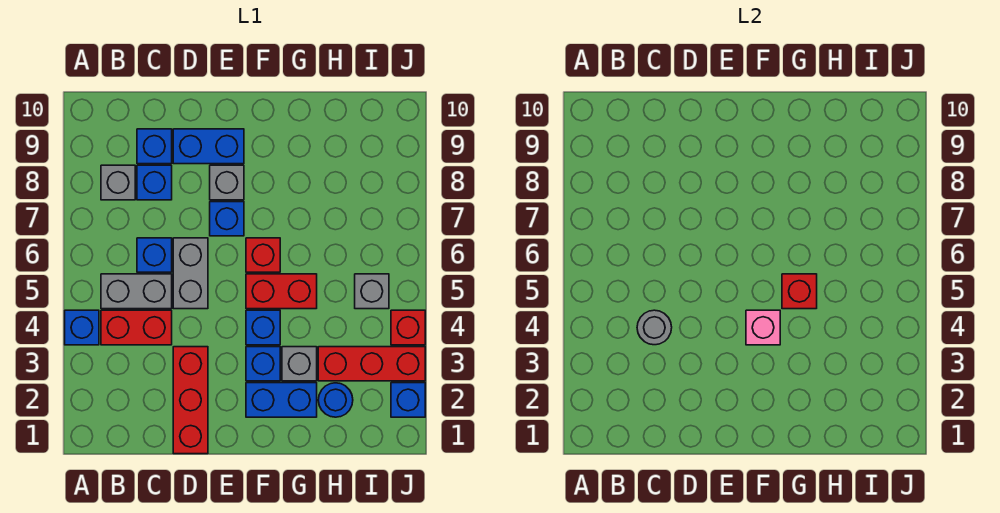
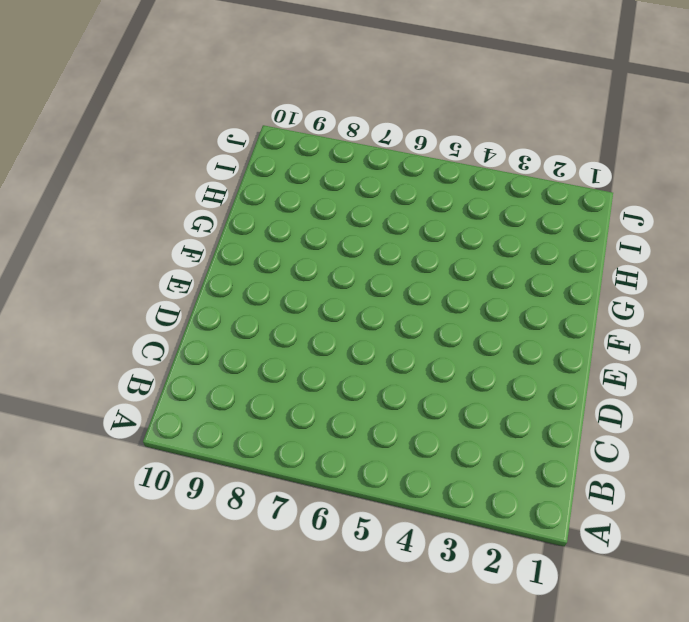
none -> blue 1x1 brick [65,310,99,345]
none -> red 1x2 brick [101,310,172,345]
none -> grey 1x2 brick [101,274,172,309]

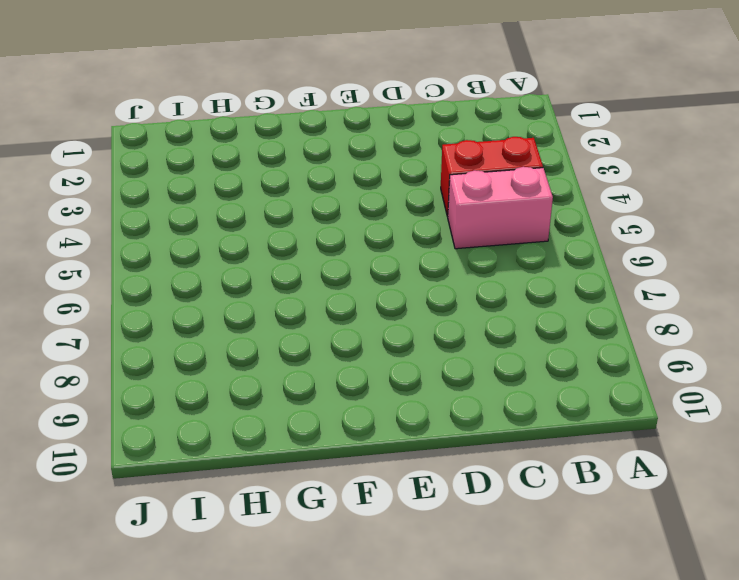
pink 1x2 brick [448,167,553,249] -> grey 1x2 brick [101,274,172,309]
none -> blue 1x1 brick [65,310,99,345]
none -> grey 1x1 brick [101,165,135,200]
none -> blue 1x1 brick [137,238,172,272]

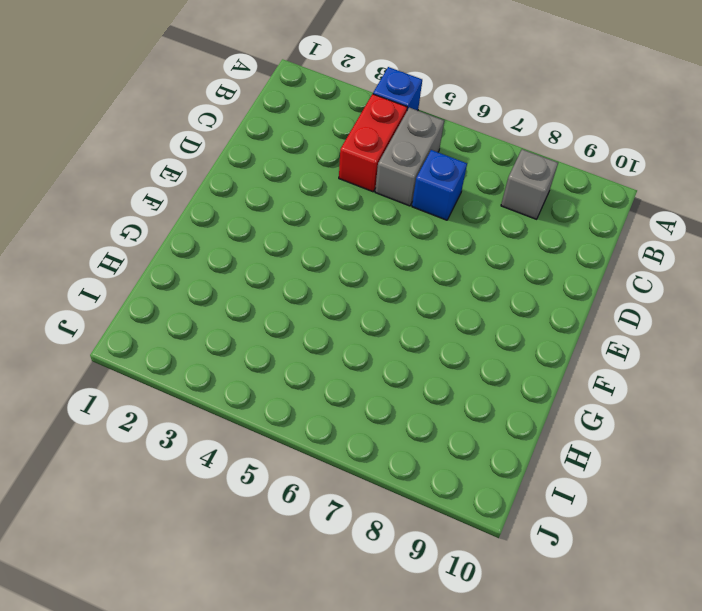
none -> blue 1x1 brick [137,165,172,200]
none -> blue 1x1 brick [137,129,172,164]
none -> red 1x3 brick [173,347,208,454]

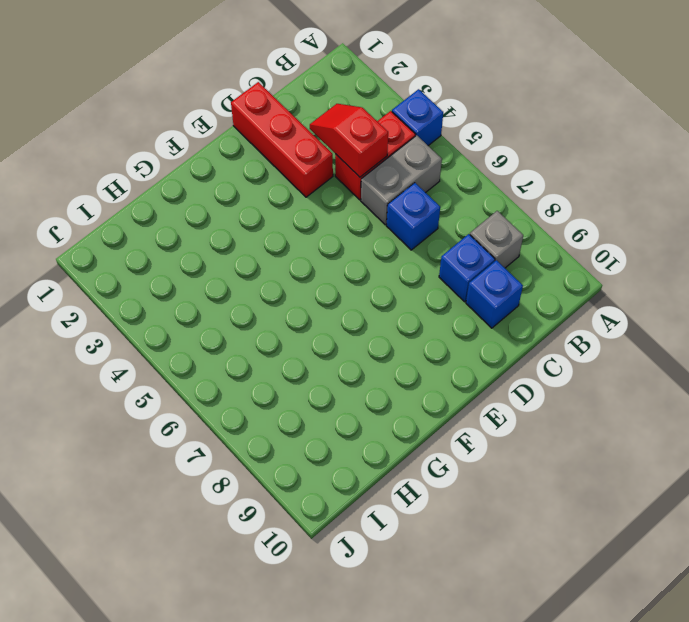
red 1x2 slope [310,104,388,177] -> grey 1x1 round brick [637,310,672,345]
none -> grey 1x2 brick [173,238,208,309]
none -> blue 1x2 brick [173,129,244,164]
none -> blue 1x1 brick [210,202,244,236]

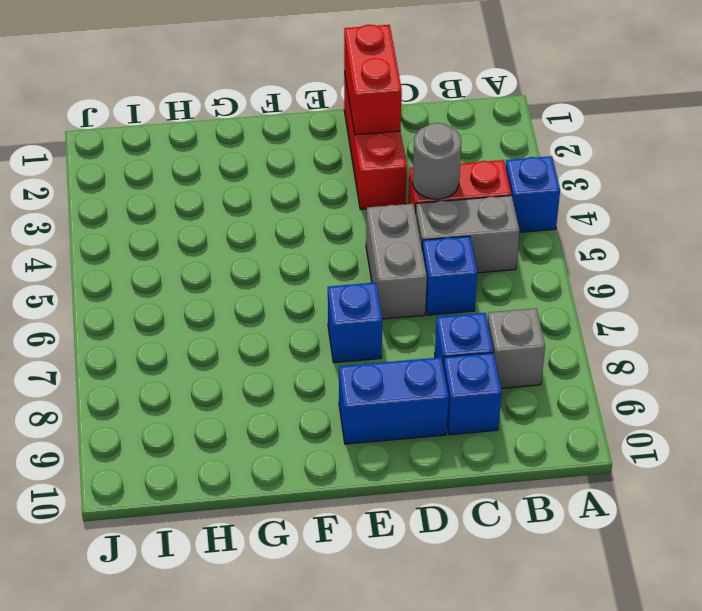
red 1x2 brick [344,25,402,135] -> red 1x2 brick turned to [246,274,317,309]
none -> grey 1x1 brick [210,165,244,200]
none -> blue 1x2 brick [246,383,317,417]
none -> blue 1x1 brick [246,347,280,381]

